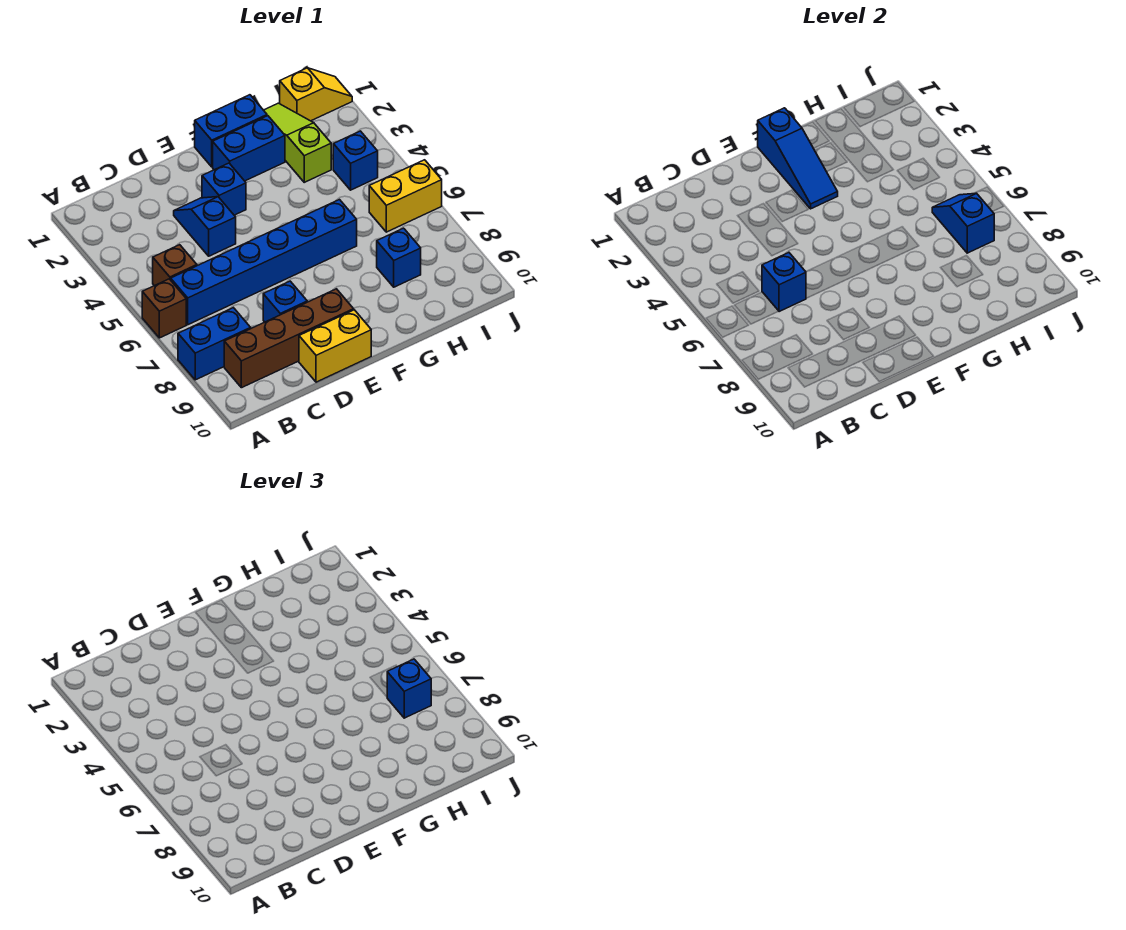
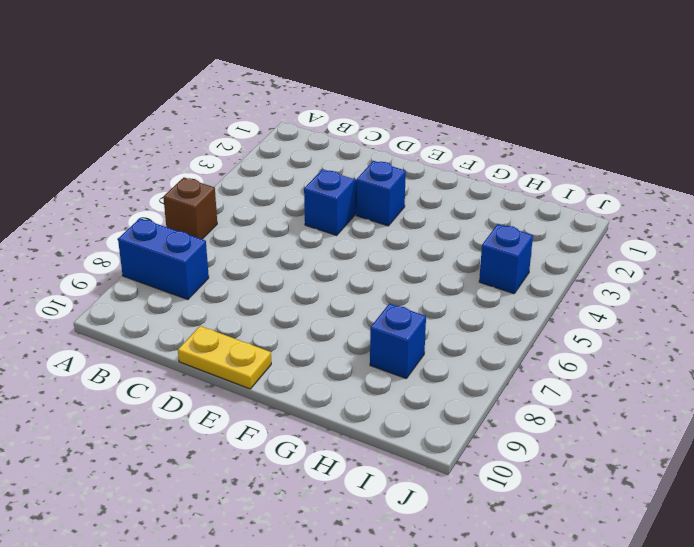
yellow 1x2 plate [178,326,271,389] -> yellow 1x2 brick [299,310,371,382]
none -> brown 1x1 brick [153,245,197,286]
none -> blue 1x6 brick [171,200,357,325]
none -> brown 1x4 brick [224,289,354,388]

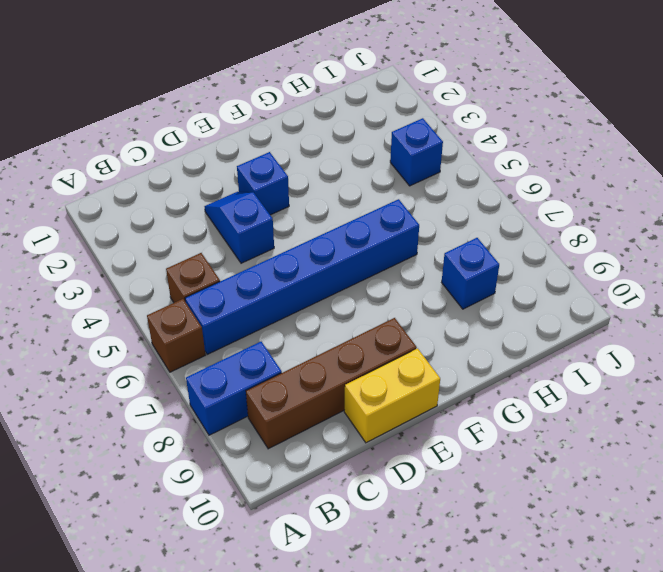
none -> blue 1x1 brick [263,281,307,322]
none -> blue 1x2 brick [195,95,267,167]
none -> blue 1x2 brick [213,116,285,181]

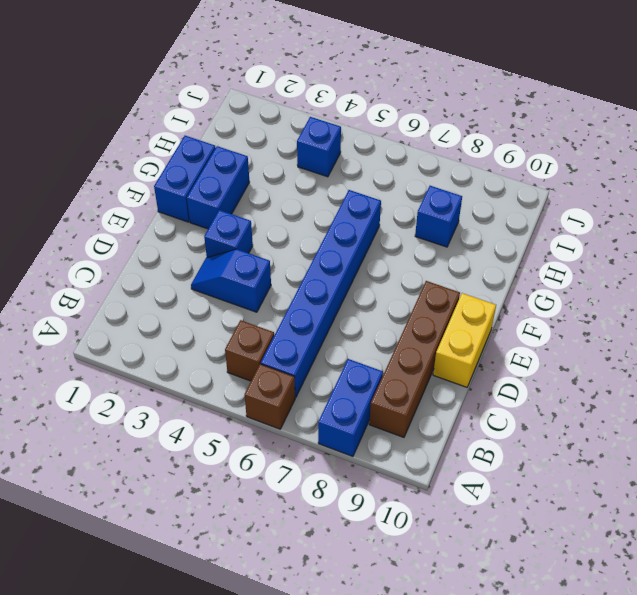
none -> blue 1x1 brick [263,281,307,322]
none -> lime 1x3 slope [264,103,331,182]
none -> yellow 1x2 slope [280,68,352,121]

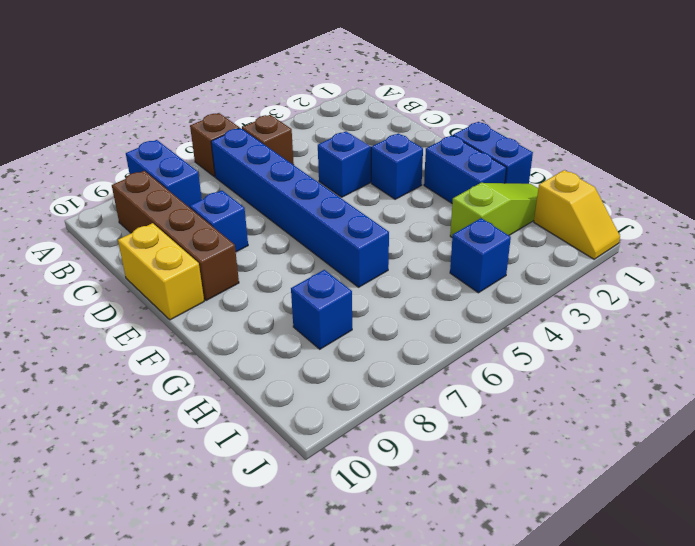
none -> yellow 1x2 brick [369,160,442,232]
none -> blue 1x1 brick [762,253,806,312]
none -> blue 1x3 slope [758,108,838,209]

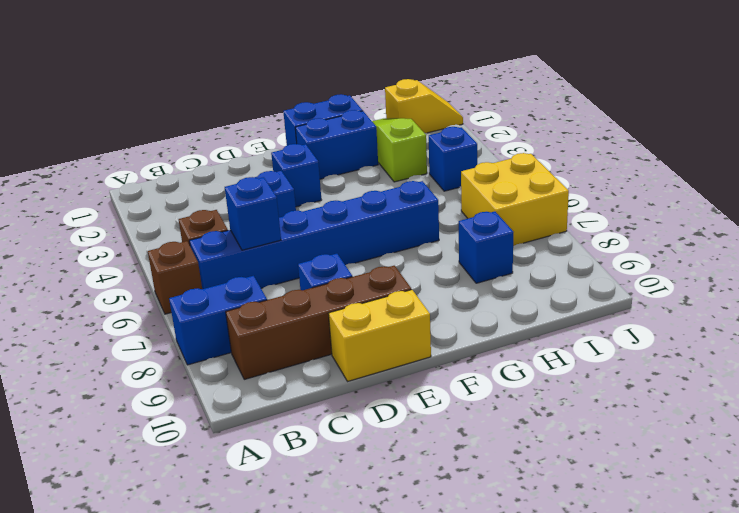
yellow 2x2 brick [461,153,569,246] -> yellow 1x2 brick [369,160,442,232]
none -> blue 1x3 slope [758,108,838,209]
none -> blue 1x2 slope [932,193,994,253]
none -> blue 1x1 brick [387,659,431,718]

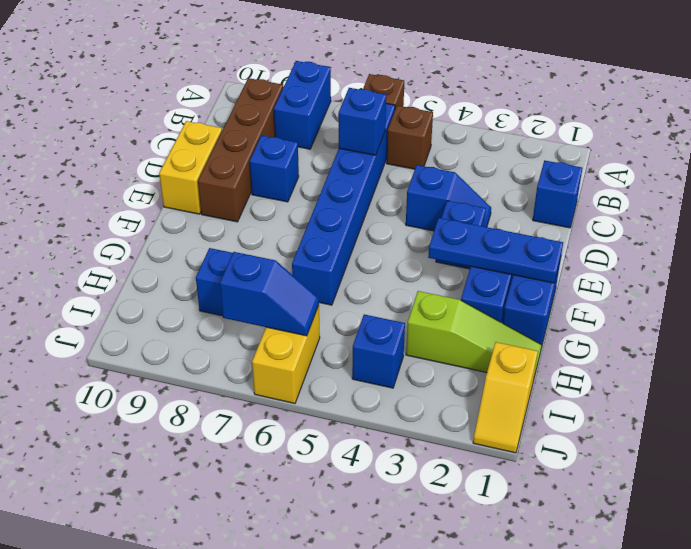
blue 1x1 brick [533,160,582,228] -> blue 1x1 brick moved to [387,659,431,718]
blue 1x3 plate [428,218,563,283] -> blue 1x3 slope [758,108,838,209]

